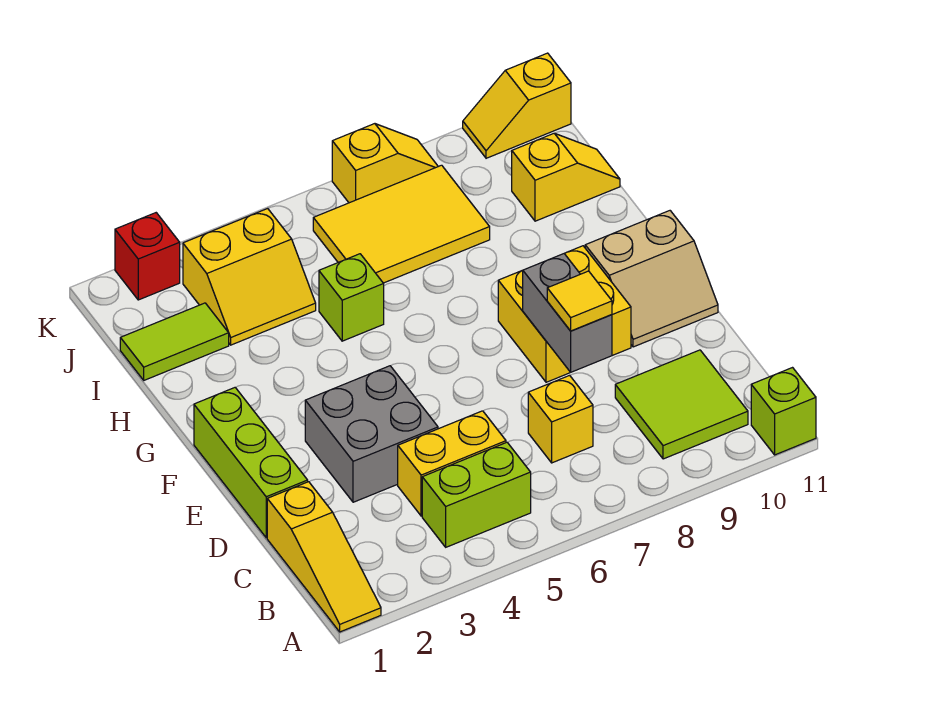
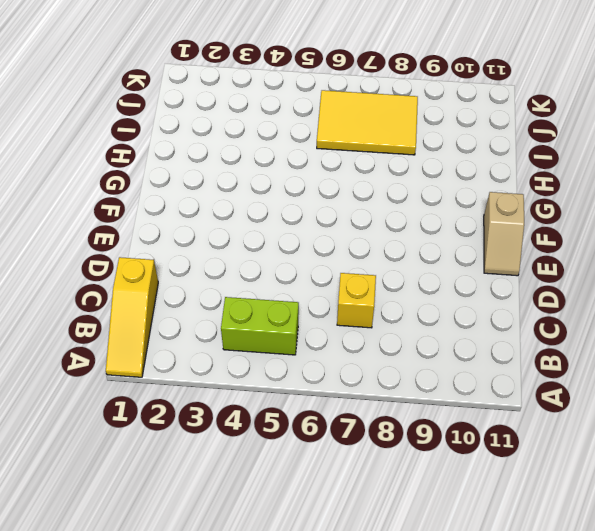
tan 1x2 slope [484,192,524,276] -> tan 2x2 slope [585,211,718,347]
none -> lime 1x1 brick [751,368,816,455]
none -> lime 2x2 tile [615,350,748,459]
none -> yellow 1x2 brick [398,411,506,516]

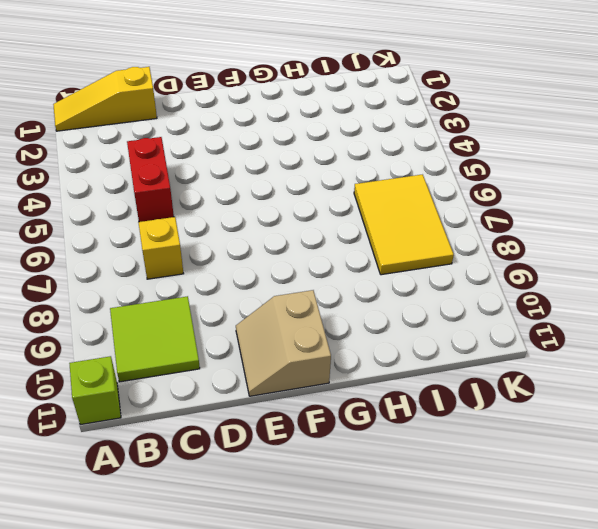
red 1x2 brick [127,137,174,222] -> yellow 1x2 brick [398,411,506,516]
none -> lime 1x2 brick [422,442,531,547]
none -> lime 1x3 brick [194,388,308,538]
none -> grey 2x2 brick [305,366,438,502]

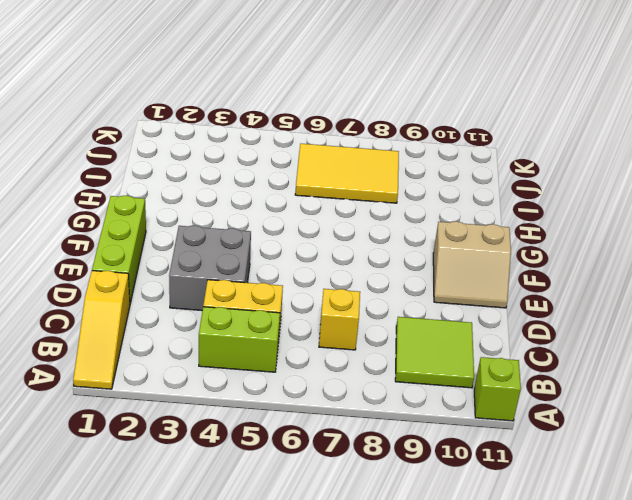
none -> yellow 2x2 brick [498,246,631,382]
none -> lime 1x1 brick [319,254,384,341]
none -> lime 1x2 tile [120,303,229,380]

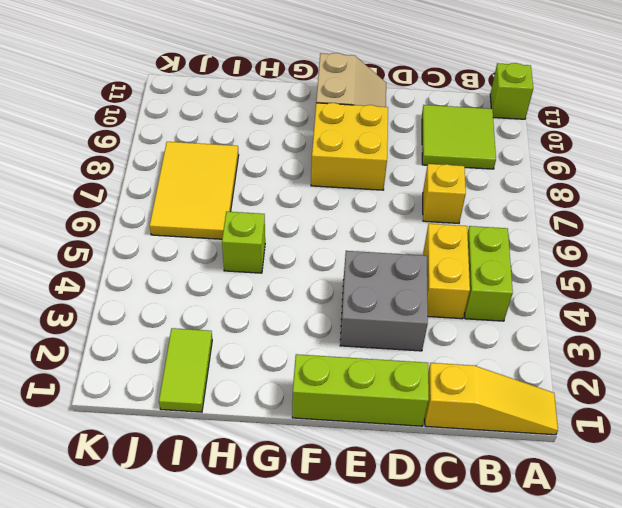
none -> yellow 2x2 slope [183,209,316,345]
none -> yellow 1x2 slope [512,133,620,221]
none -> red 1x1 brick [115,213,180,300]

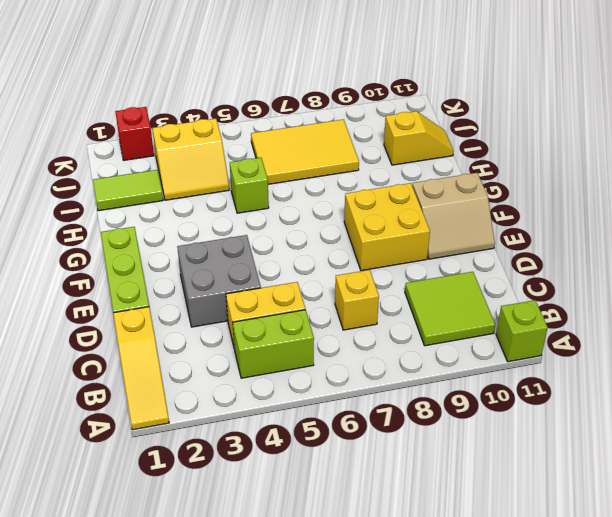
none -> yellow 1x2 slope [332,124,438,203]
none -> yellow 1x2 slope [463,53,571,158]
none -> grey 1x2 brick [523,253,612,372]

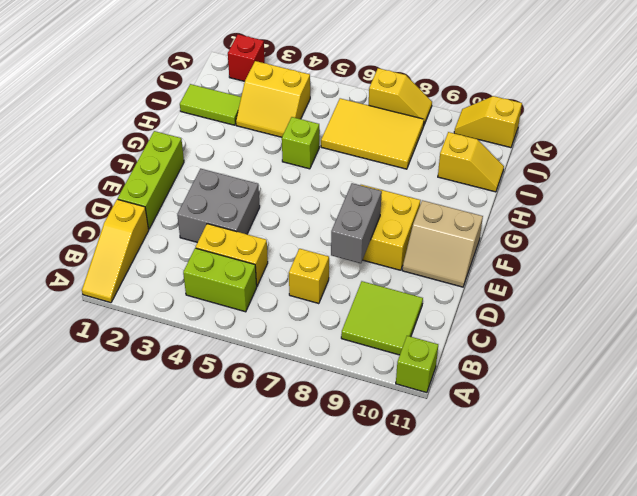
none -> yellow 1x1 tile [547,271,612,331]

